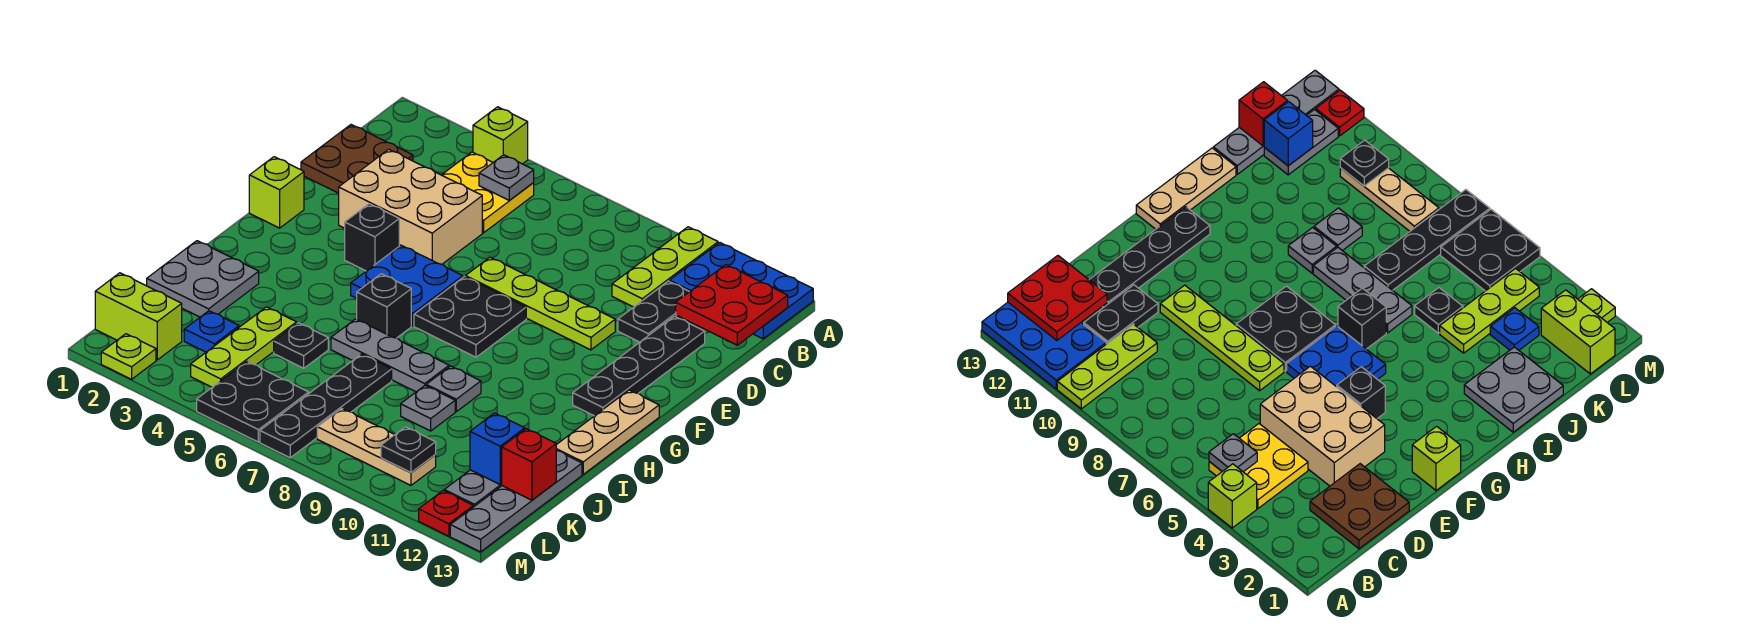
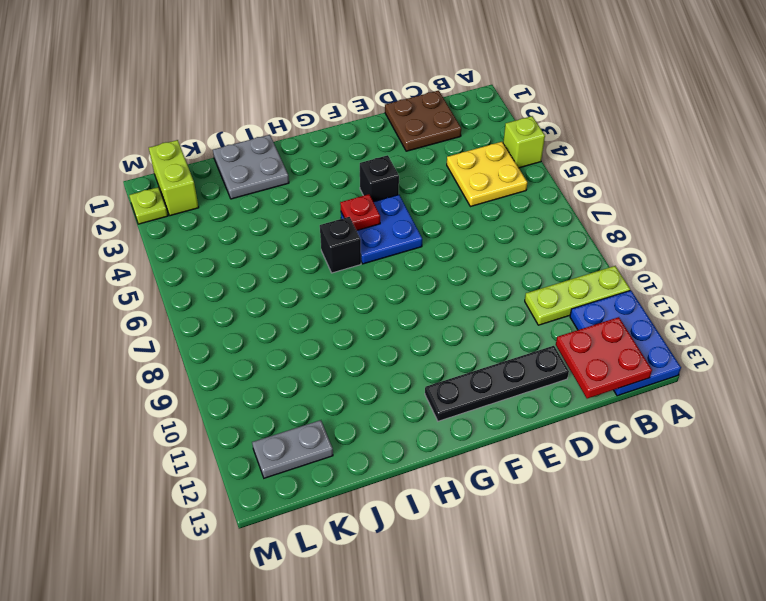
red 1x1 plate [340,194,380,231] -> red 1x1 plate moved to [419,491,473,536]
none -> black 1x2 plate [618,281,689,342]
none -> tan 2x3 brick [339,149,482,264]
none -> lime 1x4 plate [466,257,615,350]
none -> lime 1x1 brick [249,157,304,228]

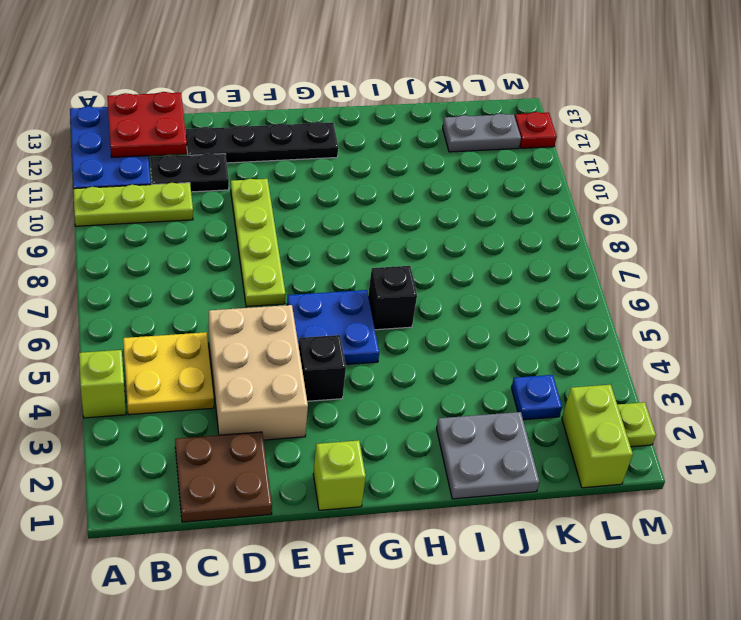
none -> black 2x2 plate [414,277,526,357]
none -> tan 1x3 plate [556,390,659,474]
none -> grey 1x3 plate [331,319,449,392]
none -> grey 1x1 plate [426,366,481,412]

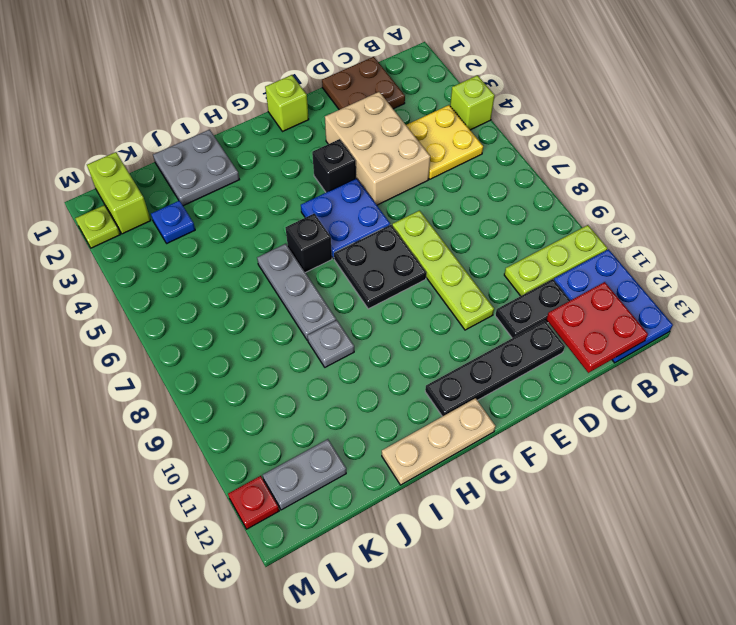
none -> lime 1x3 plate [191,307,297,387]
none -> black 1x1 plate [274,323,328,368]
none -> black 1x4 plate [260,354,392,458]
none -> grey 1x1 plate [401,386,455,431]

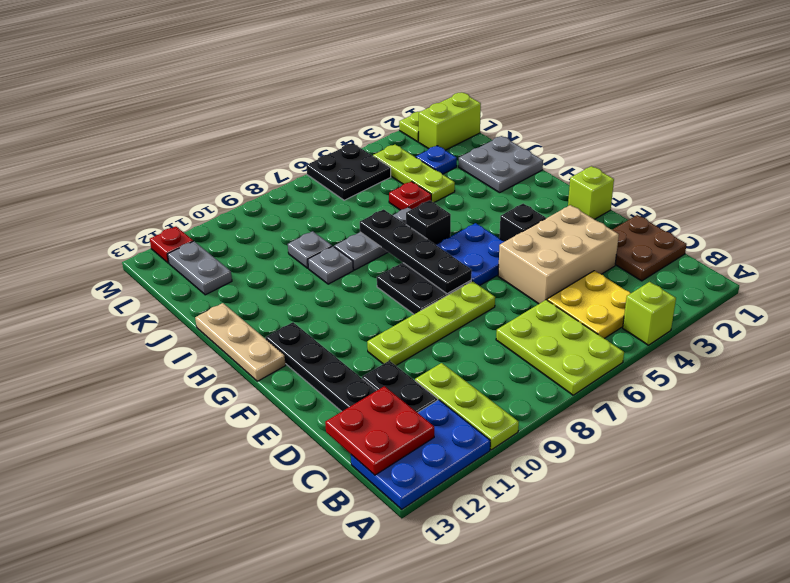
lime 2x3 plate [496,300,624,395] -> none
black 1x4 plate [360,209,472,294] -> black 1x4 plate moved to [260,354,392,458]
red 1x1 plate [389,181,431,210] -> black 1x1 plate [274,323,328,368]
none -> grey 1x4 plate [450,451,582,552]
none -> tan 1x3 plate [317,409,436,485]
none -> grey 1x1 plate [479,155,534,201]
none -> blue 1x1 brick [470,413,525,485]

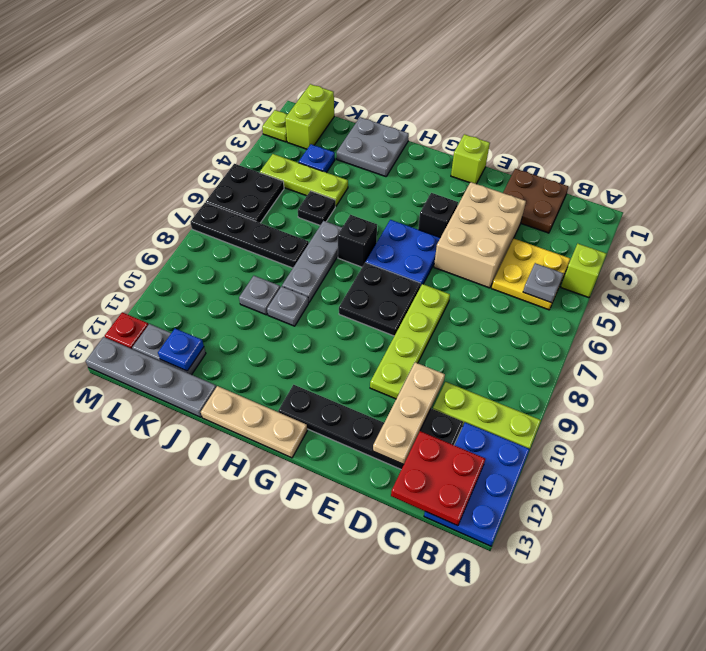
tan 1x3 plate [373,362,445,465] -> tan 1x3 plate moved to [317,409,436,485]
blue 1x1 plate [158,329,204,371] -> blue 1x1 brick [470,413,525,485]
none -> red 1x1 brick [502,429,557,500]
none -> black 1x1 plate [381,427,436,473]

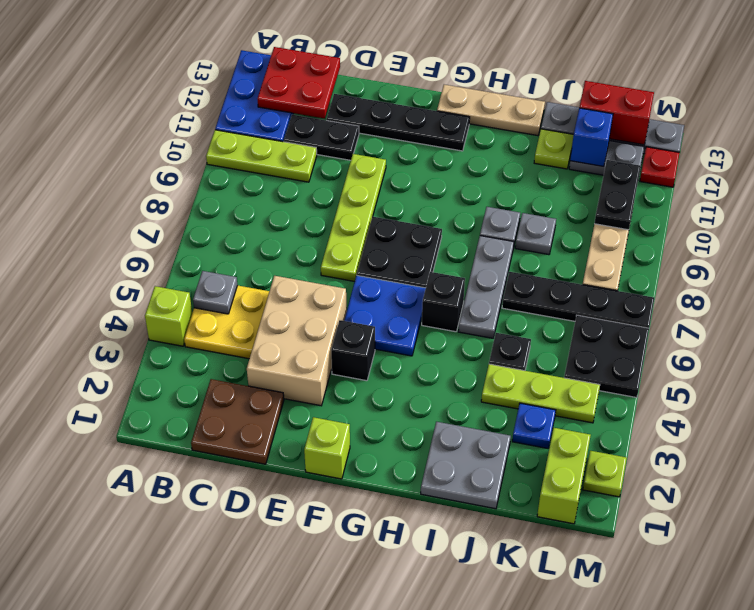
lime 1x1 plate [534,129,574,169] -> none
red 1x2 brick [579,81,654,145] -> red 1x1 brick [502,429,557,500]
black 1x2 plate [594,160,641,230] -> black 1x1 plate [381,427,436,473]

